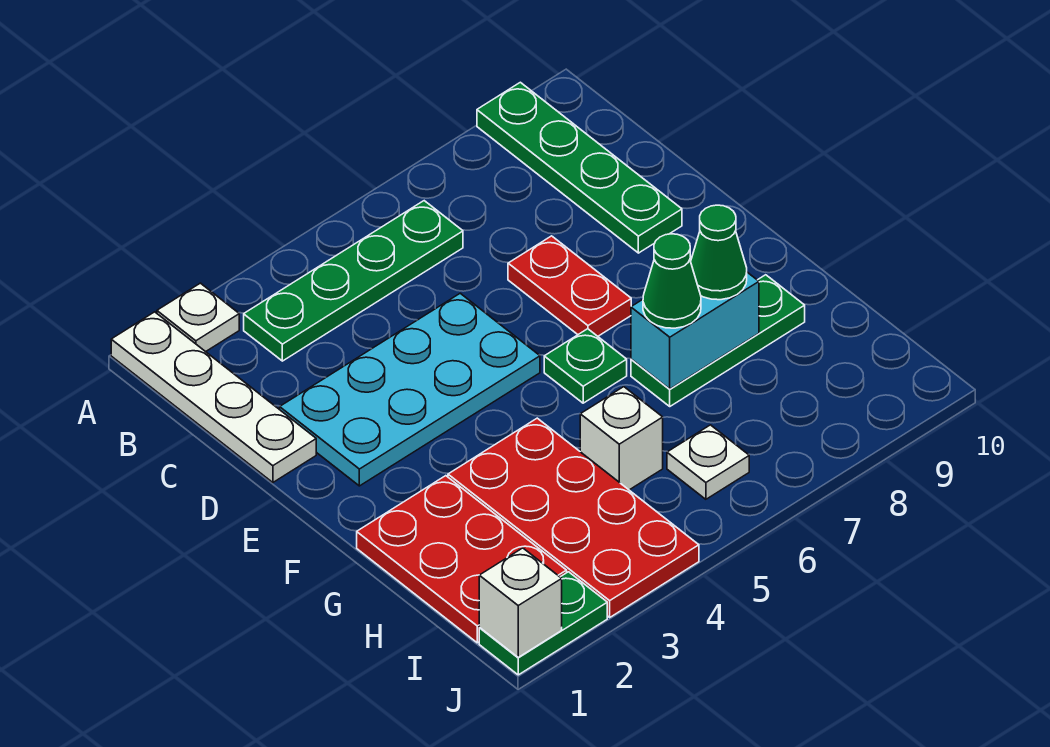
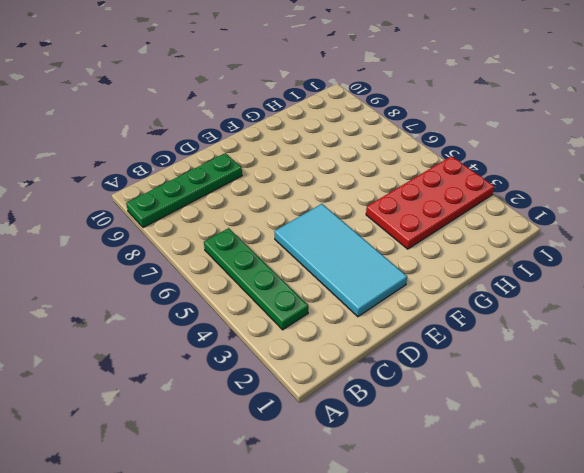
cyan 2x4 tile [274,204,407,317] -> cyan 2x4 plate [280,293,540,486]
none -> white 1x4 plate [111,312,316,483]
none -> white 1x1 plate [157,283,239,352]
none -> red 1x2 plate [508,236,631,336]

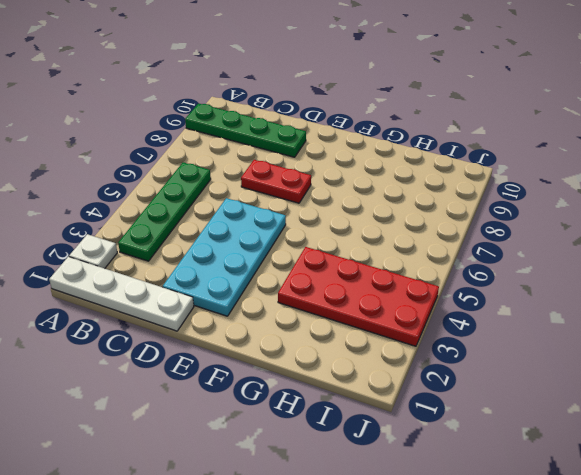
none -> green 1x1 plate [544,329,627,403]
none -> red 2x3 plate [357,476,567,643]
none -> green 1x3 plate [631,275,805,406]

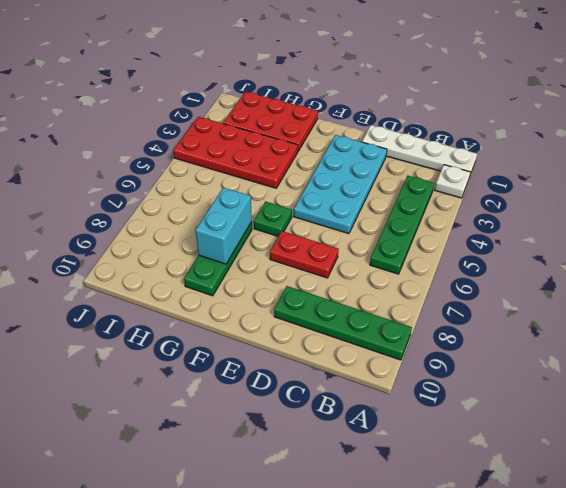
none -> white 1x1 brick [580,387,663,490]
none -> white 1x1 plate [667,425,749,499]
none -> green 1x2 plate [479,572,607,675]

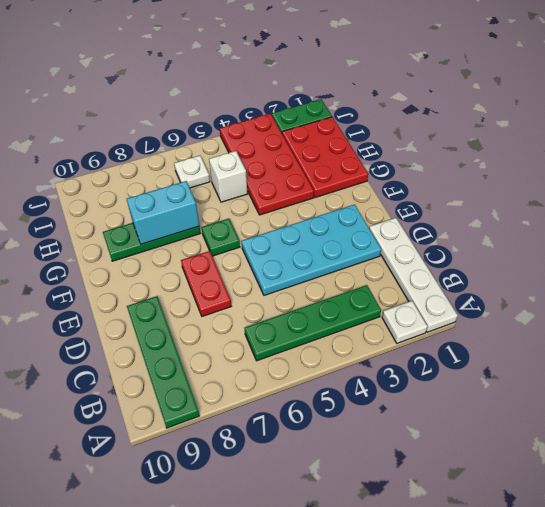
none -> white 1x1 brick [479,548,562,658]
none -> green 1x1 cone [643,234,701,328]
none -> green 1x1 cone [691,205,747,300]

